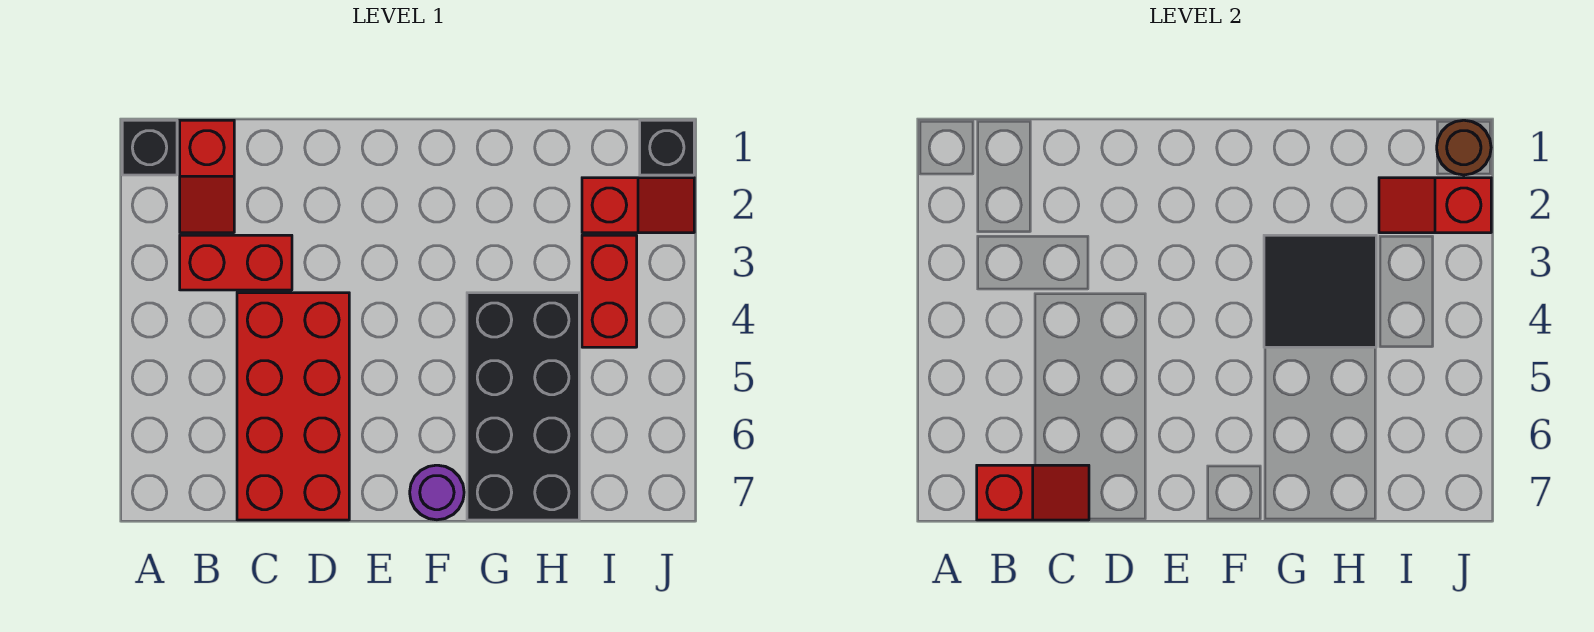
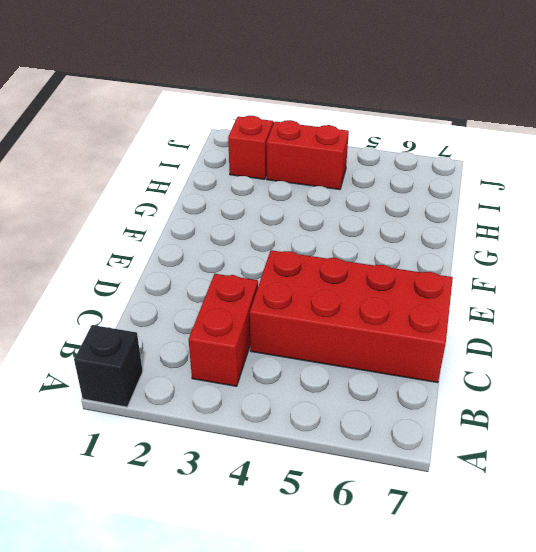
none -> red 1x2 slope [180,120,234,233]
none -> purple 1x1 round brick [410,465,464,520]
none -> black 2x4 brick [467,293,579,520]

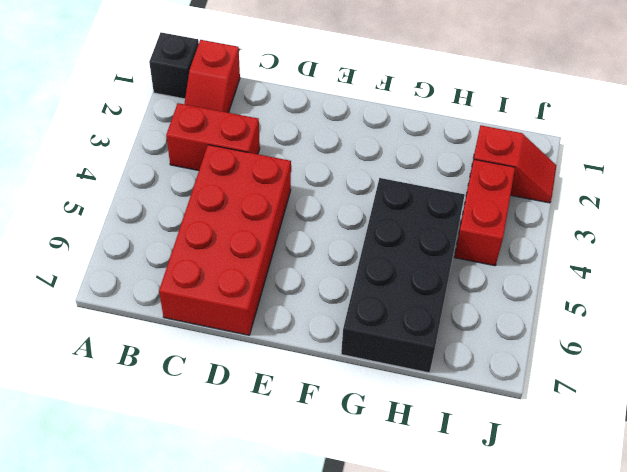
none -> purple 1x1 round brick [410,465,464,520]
none -> black 1x1 brick [640,120,694,175]
none -> red 1x2 slope [977,465,1089,520]

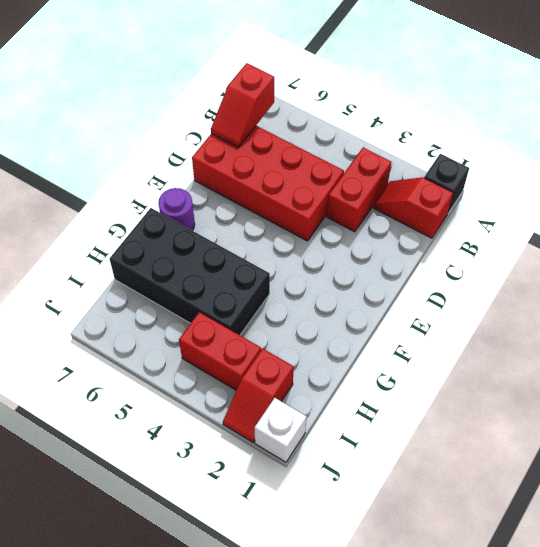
white 1x1 brick [255,398,307,462] -> black 1x1 brick [640,120,694,175]
none -> black 2x2 tile [1264,235,1376,347]
none -> red 1x2 slope [1379,178,1491,233]
none -> brown 1x1 round brick [1437,120,1491,175]

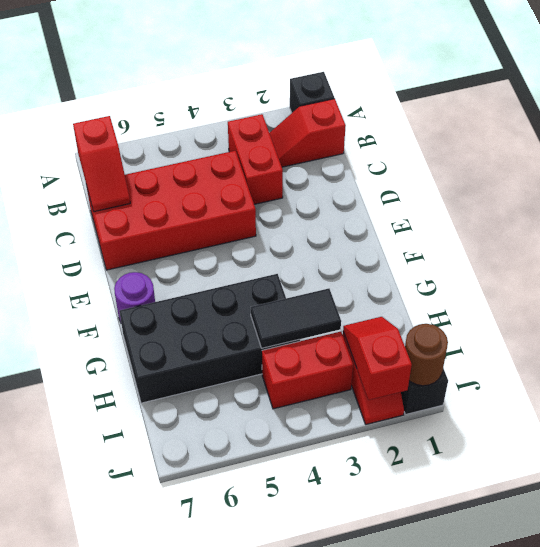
black 1x2 tile [251,289,341,348] -> black 2x2 tile [1264,235,1376,347]

